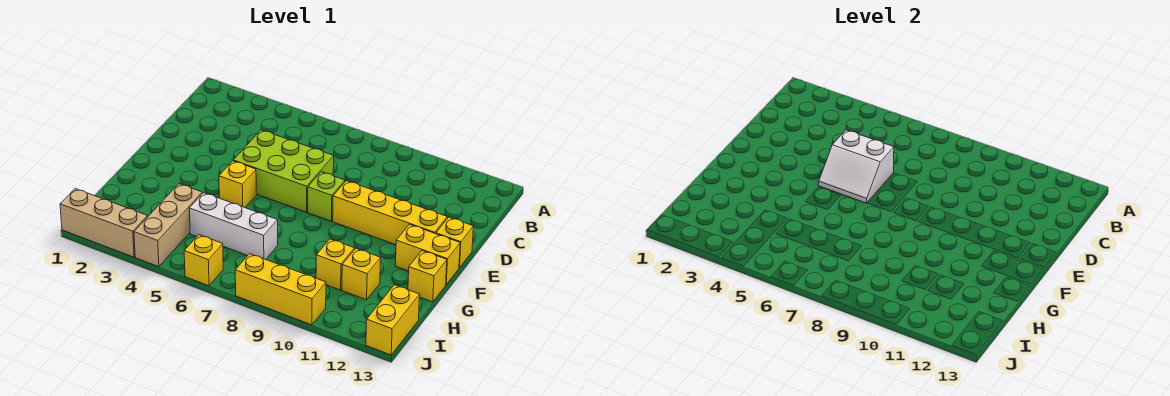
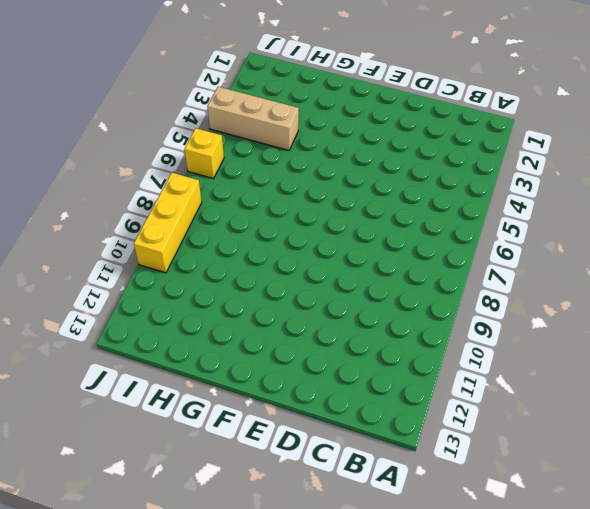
none -> lime 2x3 brick [233,130,334,212]
none -> lime 1x1 brick [308,172,345,221]
none -> yellow 1x4 brick [333,181,447,245]

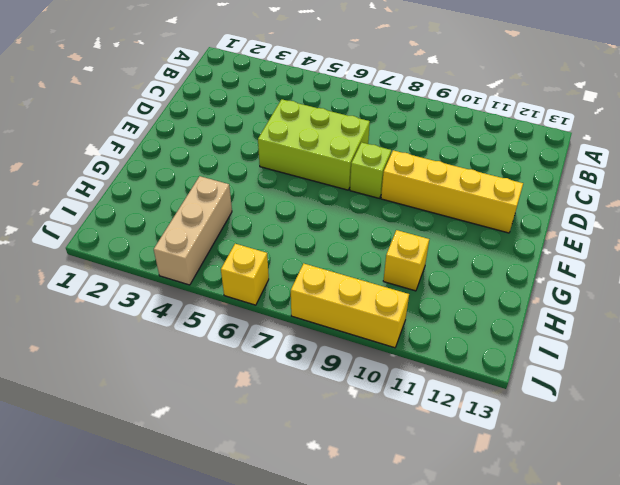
none -> yellow 1x1 brick [436,217,473,268]
none -> yellow 1x1 brick [219,161,256,208]
none -> yellow 1x2 brick [395,224,460,285]

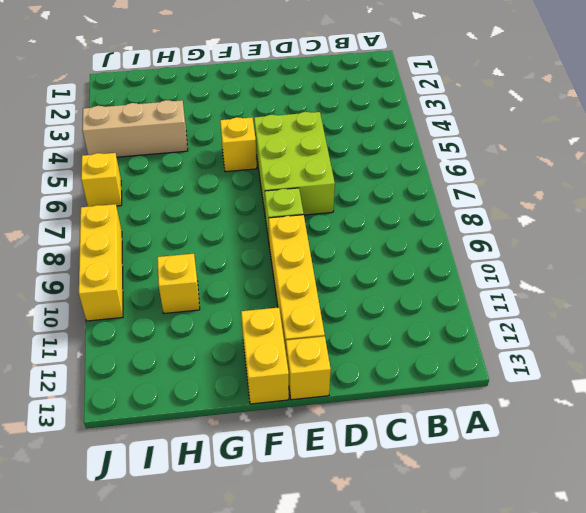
none -> yellow 1x1 brick [408,251,447,302]
none -> white 1x3 brick [189,193,278,259]
none -> yellow 1x1 brick [342,249,381,300]

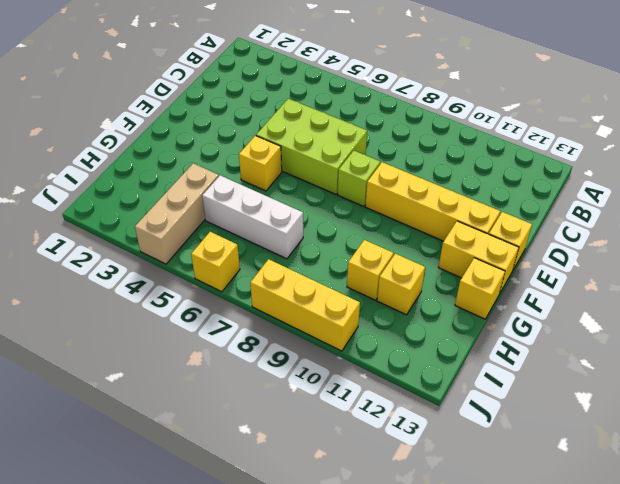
none -> yellow 1x2 brick [366,285,420,355]
none -> tan 1x3 brick [60,189,148,257]
none -> white 2x2 slope [819,130,894,203]

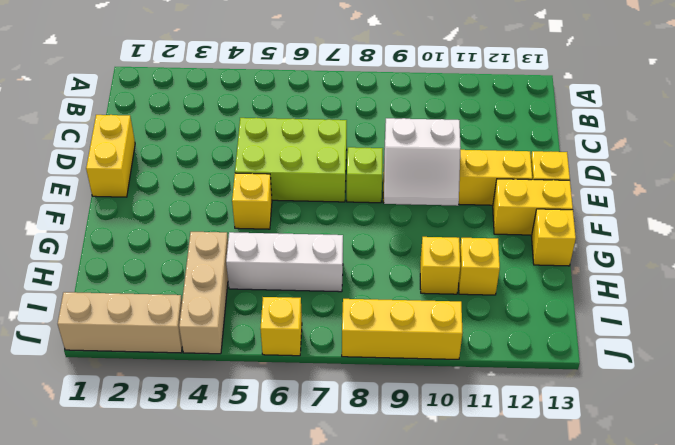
yellow 1x2 brick [86,115,135,197] -> yellow 1x2 brick moved to [366,285,420,355]
white 2x2 slope [384,118,461,206] -> white 2x2 slope moved to [819,130,894,203]

